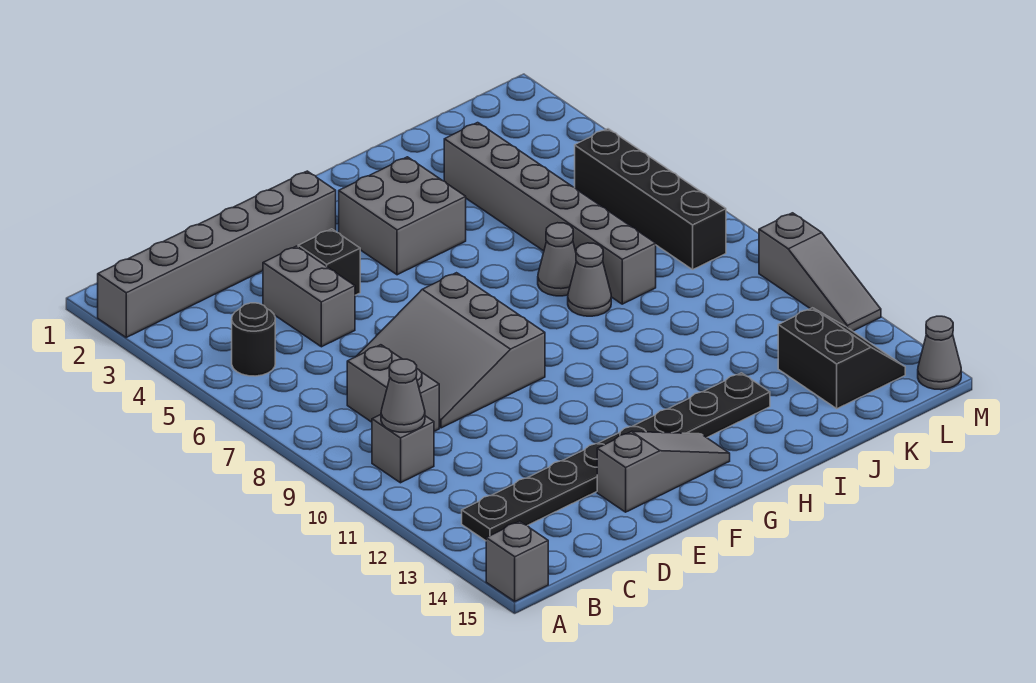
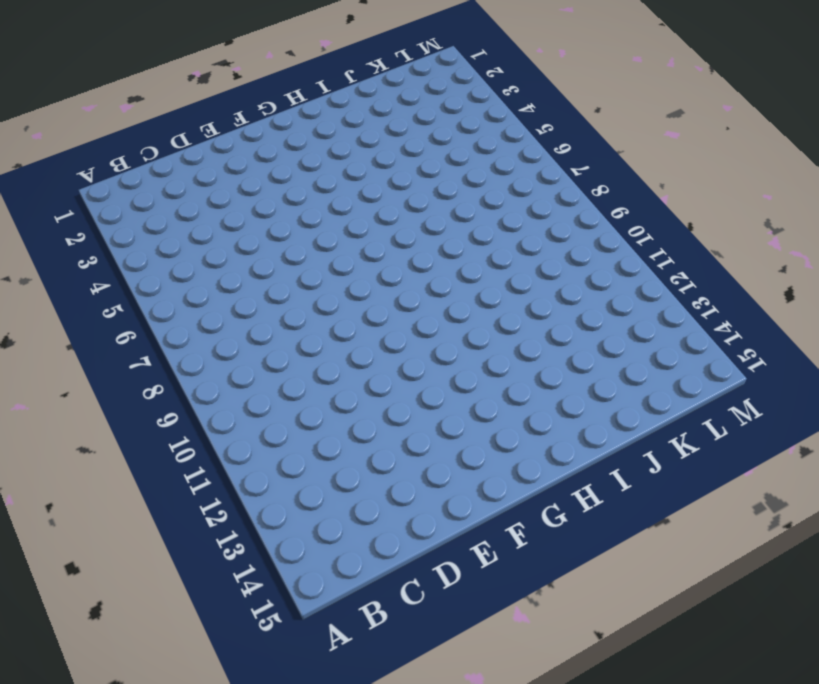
none -> grey 1x6 brick [98,171,336,337]
none -> grey 1x1 brick [486,521,548,601]
none -> black 1x1 round brick [232,303,275,376]

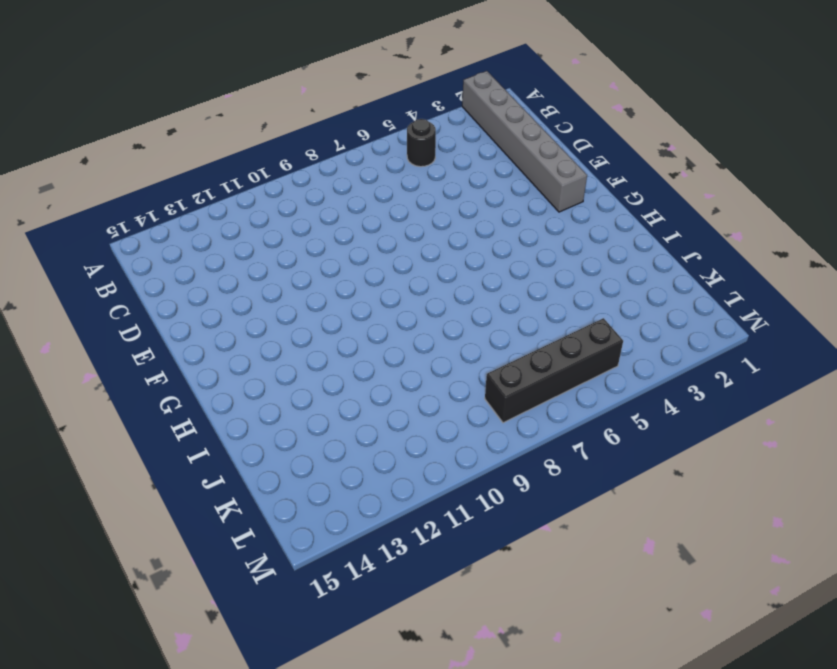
none -> grey 1x1 brick [486,521,548,601]
none -> grey 1x1 brick [372,415,434,483]
none -> black 1x8 plate [462,373,770,541]

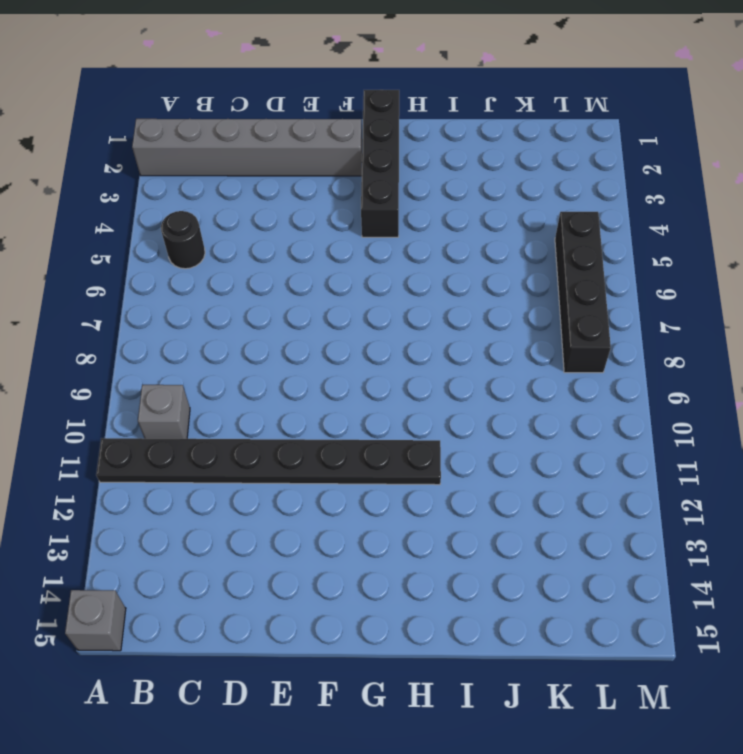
black 1x8 plate [96,438,441,485] -> black 1x8 plate moved to [462,373,770,541]
black 1x4 brick [361,90,399,237] -> grey 2x2 brick [339,157,466,275]
none -> grey 1x2 brick [347,345,439,431]
none -> grey 1x2 brick [263,246,355,347]
none -> grey 3x3 slope [356,273,545,428]

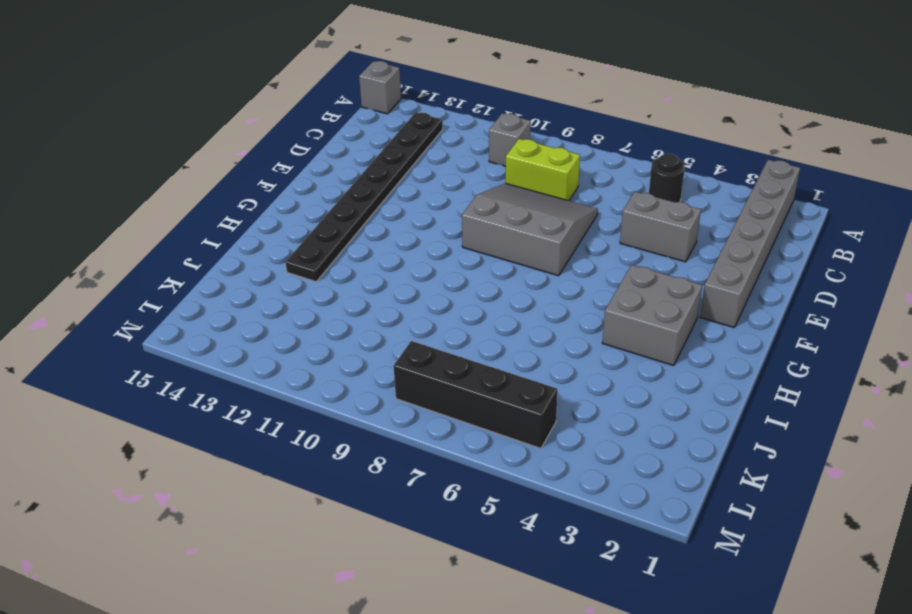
lime 1x2 brick [506,139,580,201] -> grey 1x2 brick [347,345,439,431]
none -> black 1x1 brick [298,229,360,295]
none -> grey 1x3 slope [597,431,730,512]
none -> grey 1x1 cone [538,223,576,296]

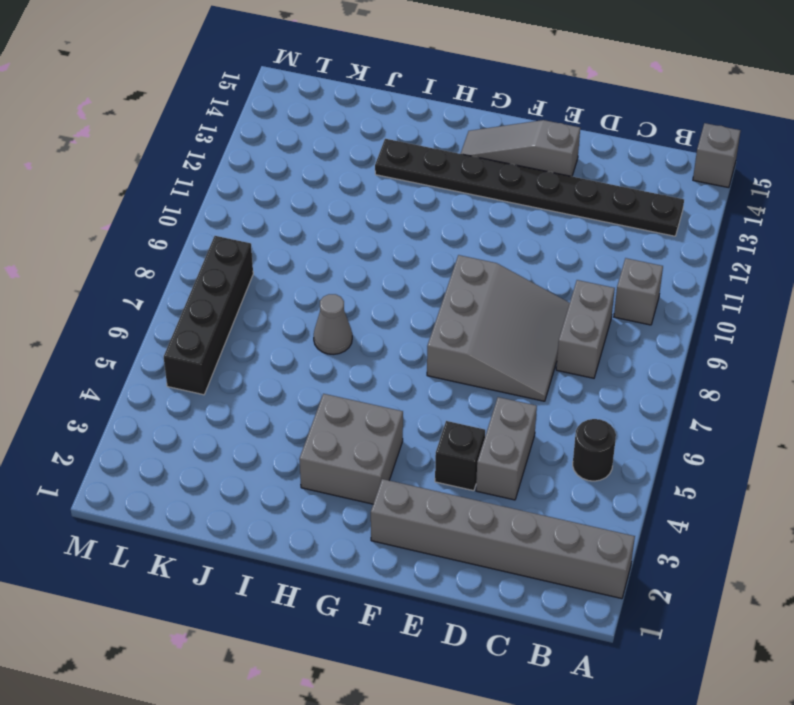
none -> grey 1x1 cone [568,243,611,316]
none -> grey 1x6 brick [444,123,656,304]
none -> black 2x2 slope [778,308,905,409]

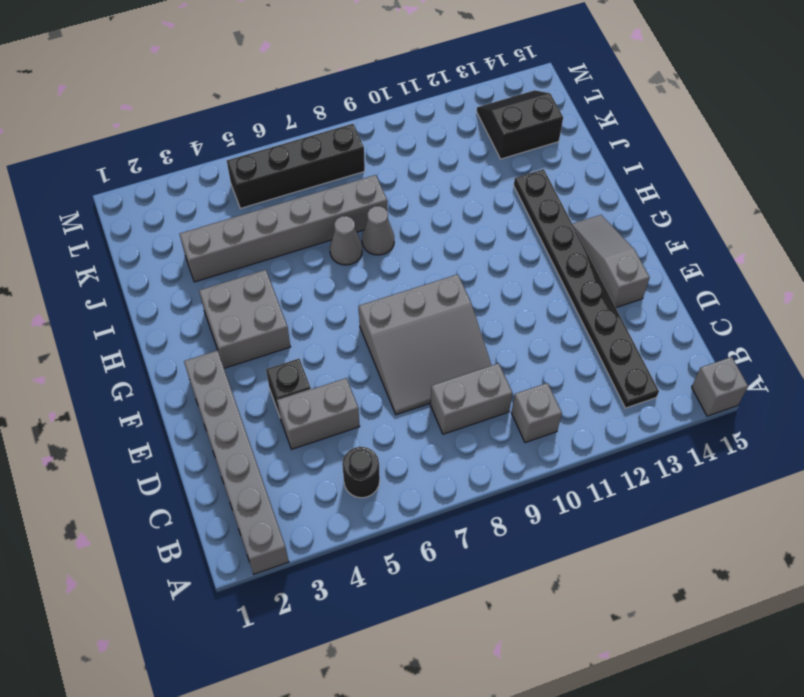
none -> grey 1x3 slope [759,213,881,331]
none -> grey 1x1 cone [918,316,961,390]
none -> grey 1x1 cone [381,359,425,432]

